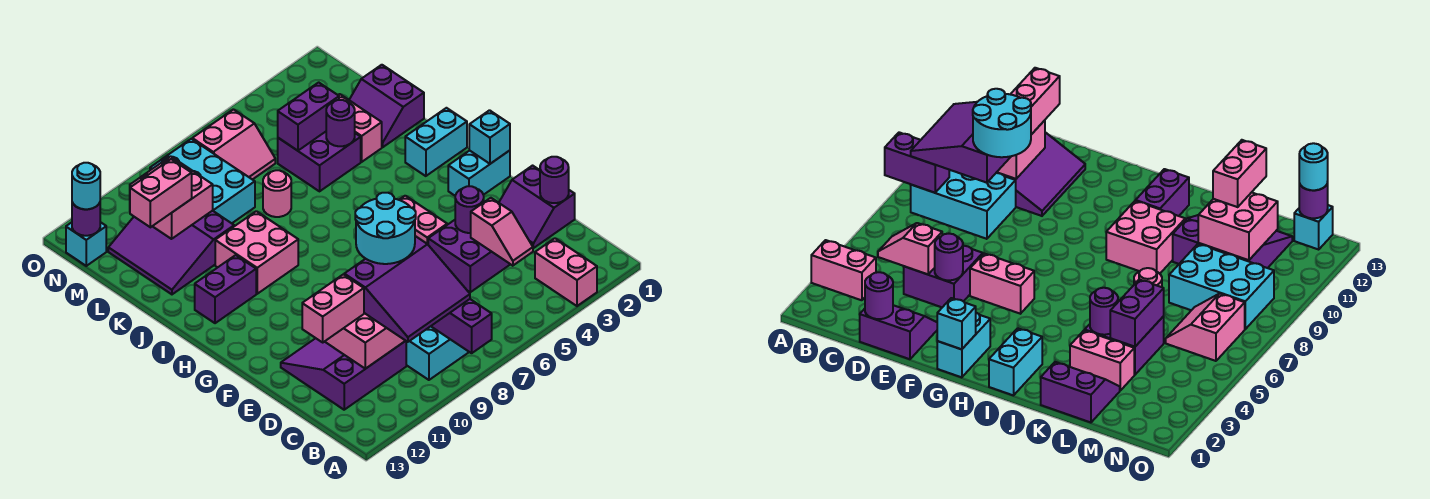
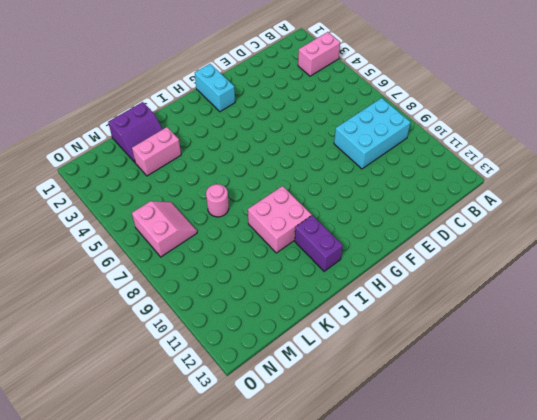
none -> purple 3x3 slope [281,338,406,410]
none -> purple 2x2 slope [499,166,575,248]
none -> purple 2x2 brick [428,220,510,292]
none -> pink 1x2 brick [399,196,447,244]

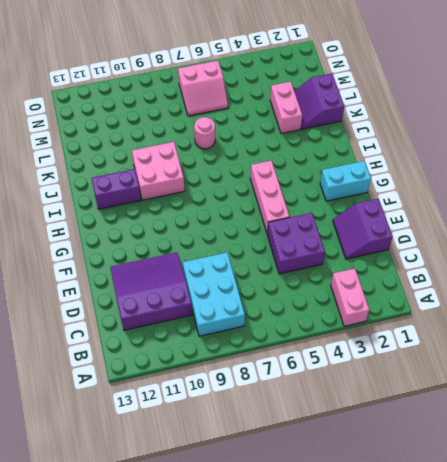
pink 1x3 brick [250,160,289,234] -> pink 1x2 brick [399,196,447,244]
none -> cyan 1x2 brick [405,108,467,176]
none -> purple 2x2 brick [278,132,361,191]
none -> purple 3x3 slope [108,211,234,294]
none -> cyan 2x3 brick [150,139,255,223]

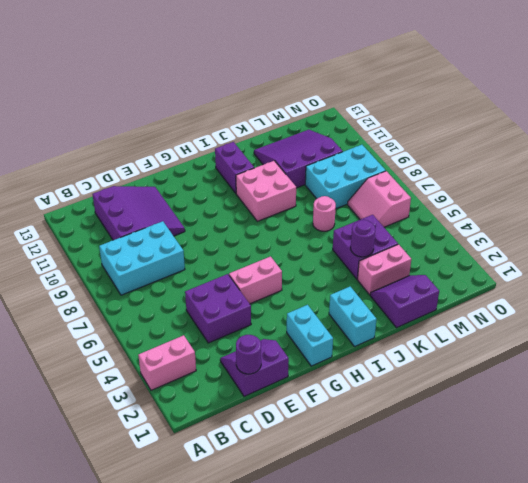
none -> cyan 1x1 brick [66,222,106,266]
none -> purple 1x2 brick [431,299,492,353]
none -> pink 1x2 slope [471,198,533,266]
none -> pink 2x2 brick [325,313,405,369]

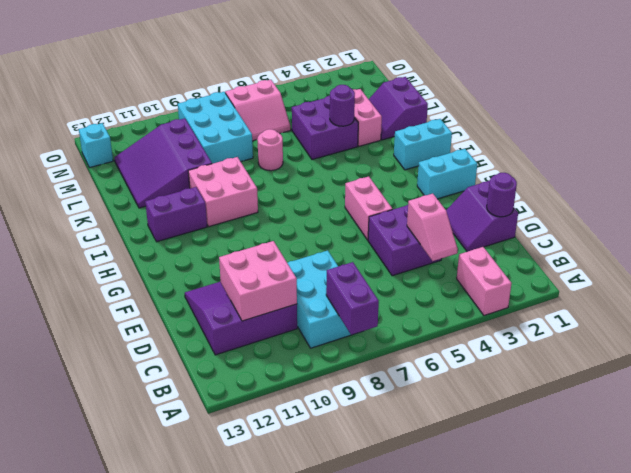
none -> purple 1x1 round brick [455,186,484,233]
none -> cyan 1x1 brick [469,110,510,164]
none -> purple 1x2 brick [278,82,339,151]
none -> pink 2x2 brick [130,156,213,239]

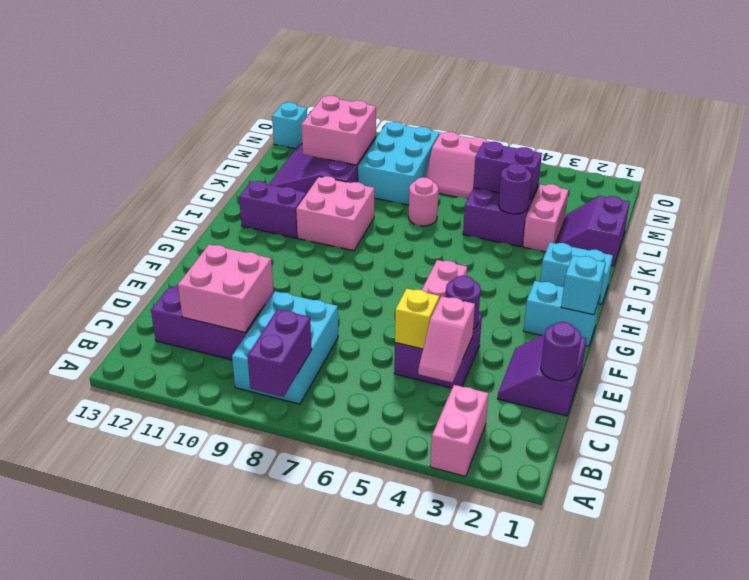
yellow 1x1 brick [395,289,440,349] -> none
none -> purple 1x1 round brick [72,203,100,236]
none -> purple 3x3 slope [344,236,470,342]
none -> pink 1x2 brick [302,274,364,342]
none -> pink 1x2 brick [130,159,192,227]

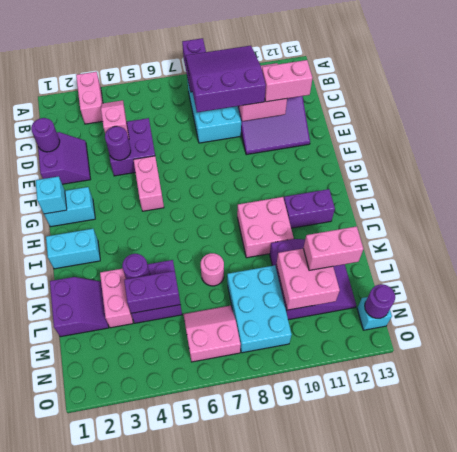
none -> cyan 1x1 round brick [72,163,100,209]
none -> cyan 2x2 round brick [355,193,416,264]

